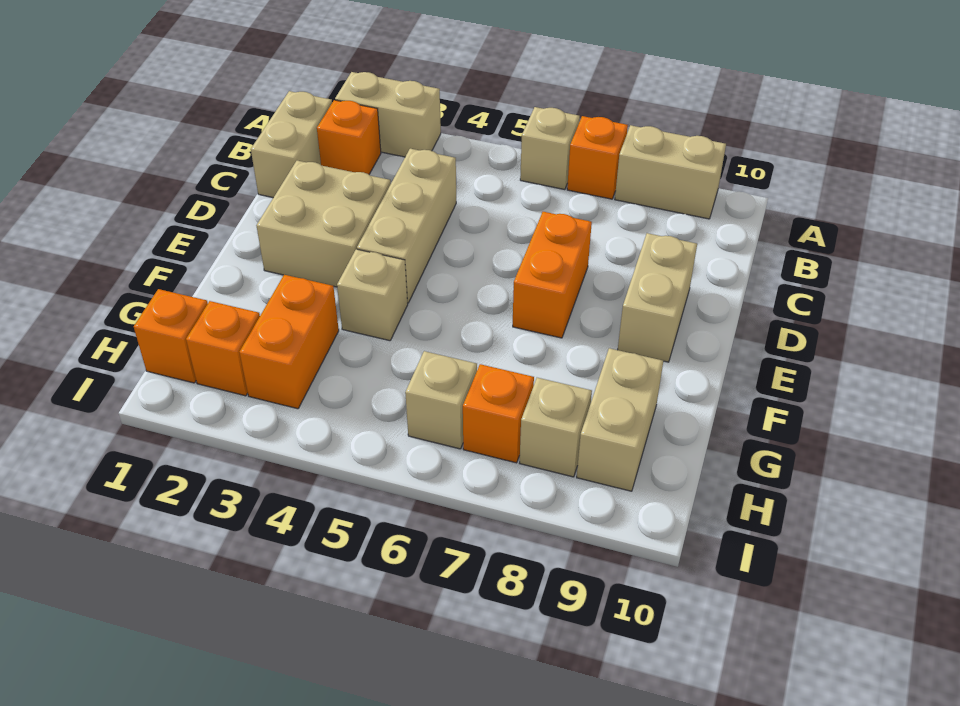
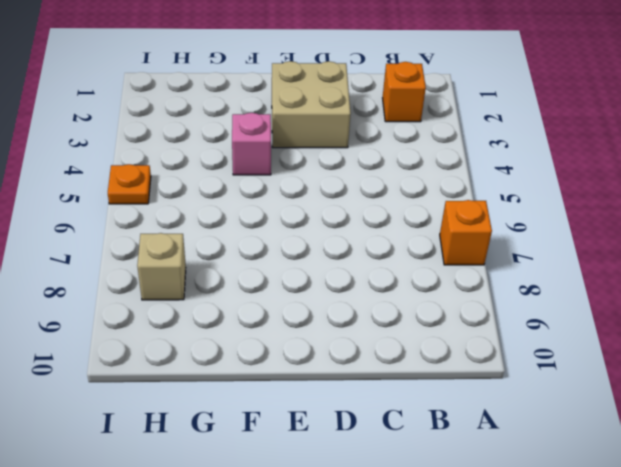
pink 1x1 brick [232,113,271,175] -> tan 1x1 brick [337,249,408,341]
orange 1x1 plate [108,164,151,204] -> none
none -> tan 1x2 brick [335,72,441,157]
none -> tan 1x1 brick [520,107,580,190]
none -> tan 1x2 brick [615,125,726,219]

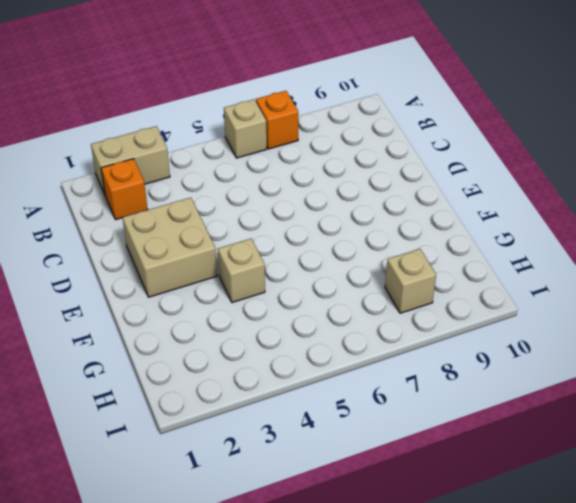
none -> tan 1x2 brick [615,125,726,219]
none -> tan 1x2 brick [251,91,332,198]
none -> tan 1x3 brick [357,149,456,303]

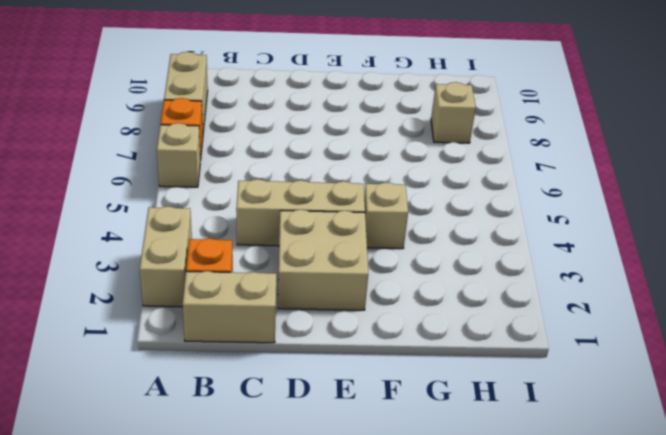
none -> orange 1x2 brick [513,212,592,338]
none -> tan 1x2 brick [618,233,697,362]
none -> orange 1x2 brick [239,275,339,409]

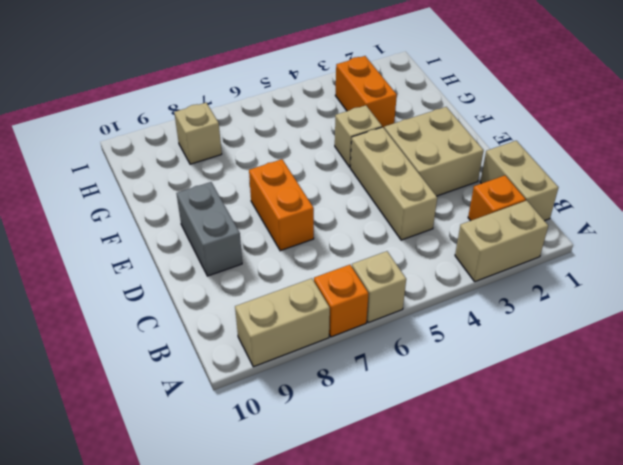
grey 1x2 brick [176,182,242,276] -> tan 1x2 brick [618,233,697,362]
none -> tan 1x2 brick [577,348,663,491]
none -> orange 1x1 brick [134,289,208,383]
none -> orange 1x1 brick [186,301,260,396]

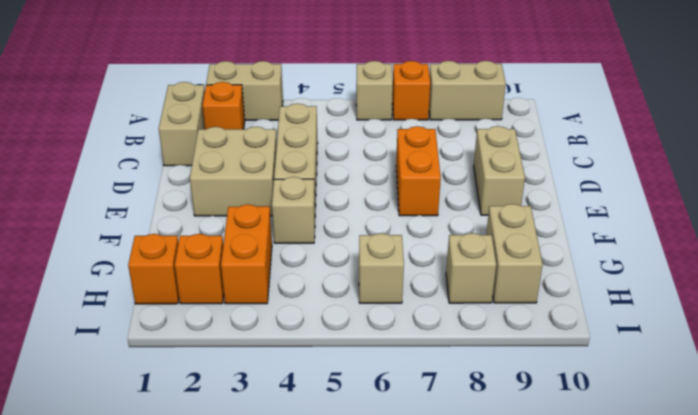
none -> orange 1x1 brick [463,364,534,463]

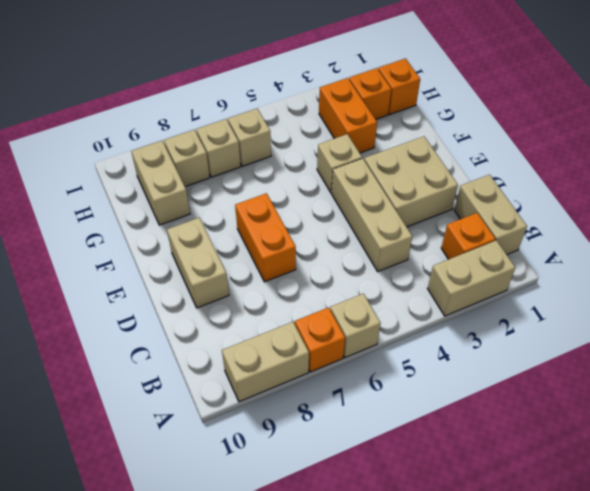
tan 1x1 brick [196,119,241,177] -> orange 1x1 brick [463,364,534,463]

